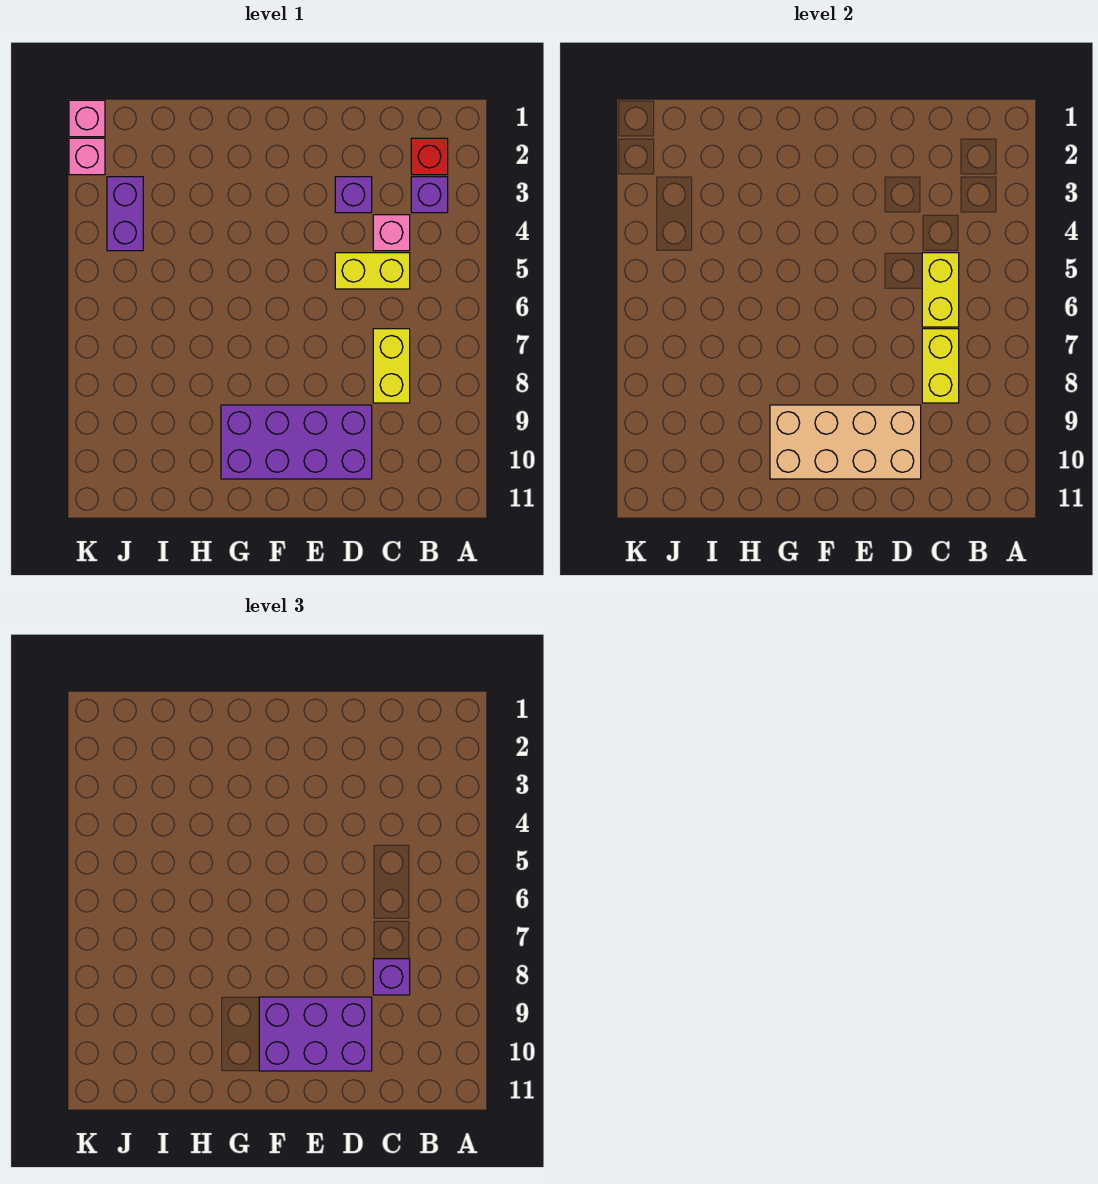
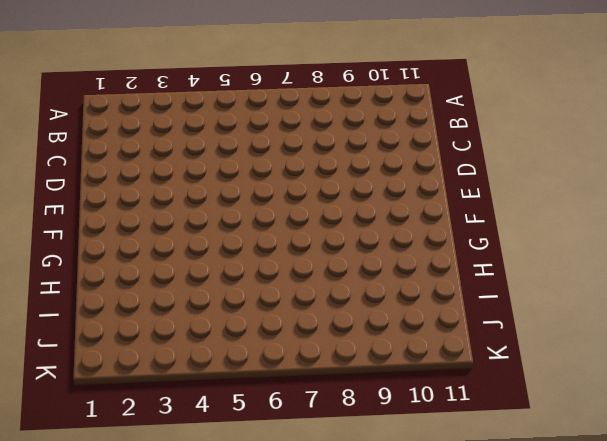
none -> red 1x1 brick [411,138,448,175]
none -> purple 1x1 brick [411,177,448,213]
none -> pink 1x1 brick [373,215,410,251]

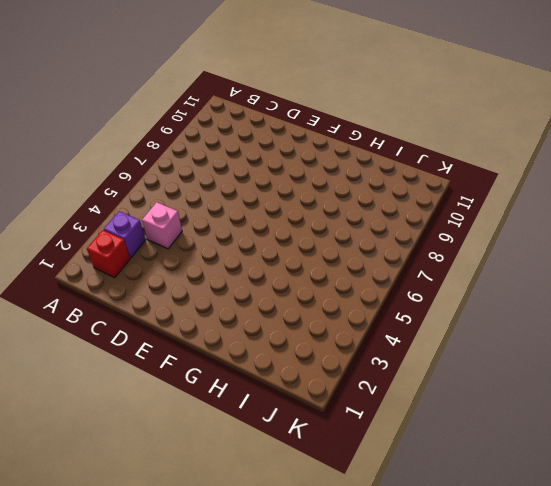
none -> yellow 1x2 brick [335,253,410,289]
none -> yellow 1x2 brick [373,329,410,403]
none -> purple 1x1 brick [335,177,372,213]

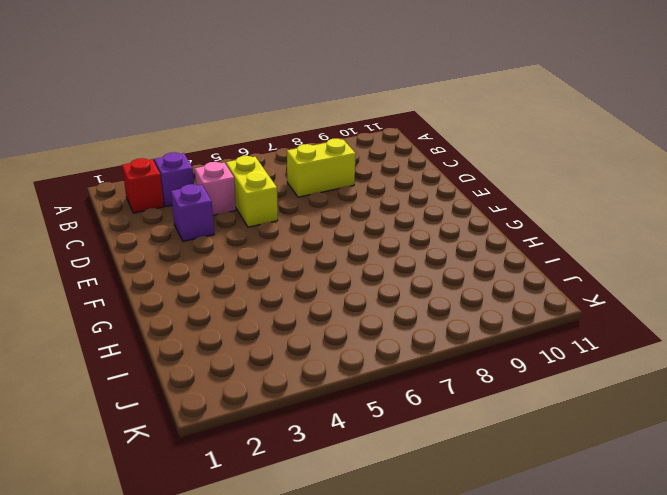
none -> purple 2x4 brick [221,405,372,479]
none -> purple 1x2 brick [107,177,143,251]
none -> pink 1x1 brick [69,100,105,137]

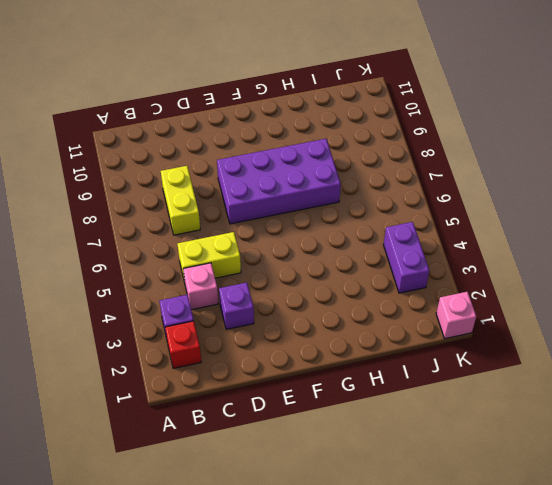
purple 2x4 brick [217,139,341,224] -> purple 2x4 brick moved to [221,405,372,479]
none -> pink 1x1 brick [69,138,105,175]
none -> yellow 1x2 brick [922,253,959,327]
none -> yellow 1x2 brick [922,329,959,403]

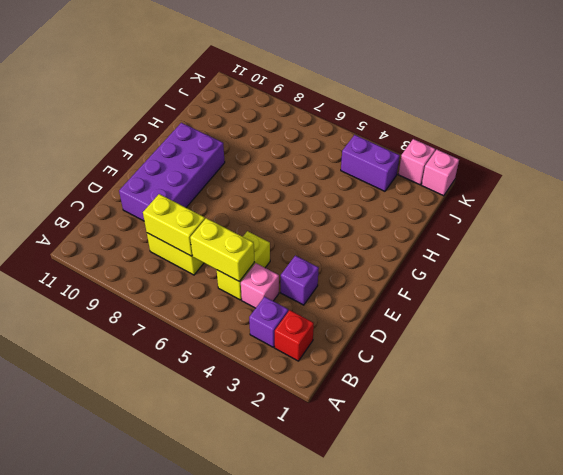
none -> tan 2x4 brick [770,405,921,479]
none -> purple 1x1 brick [373,959,410,995]
none -> purple 2x3 brick [259,997,372,1071]

